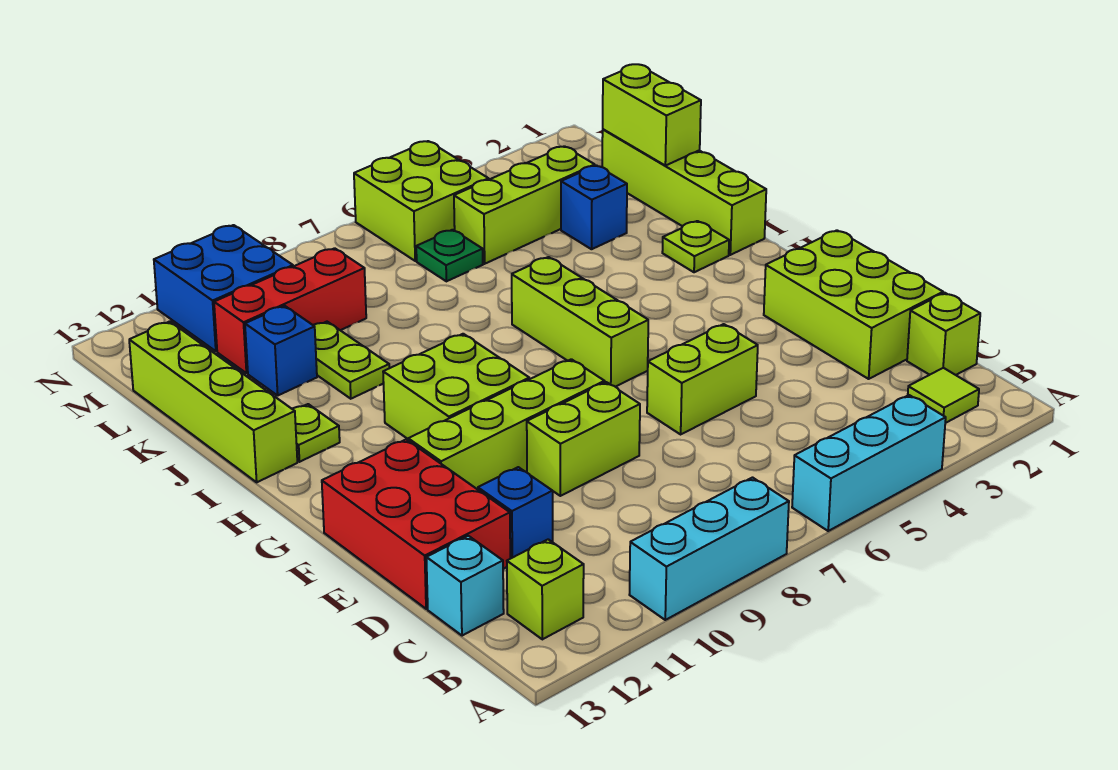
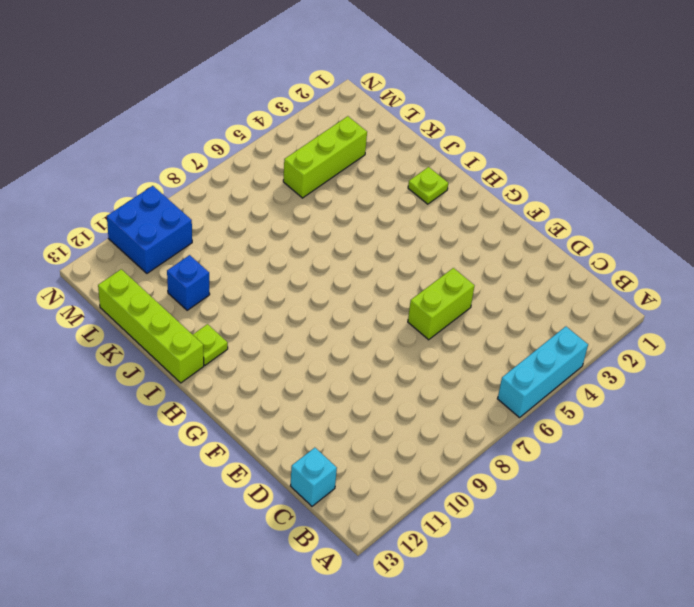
none -> cyan 1x3 brick [629,478,789,620]
none -> lime 1x1 tile [908,368,979,423]
none -> lime 1x1 brick [507,539,584,639]

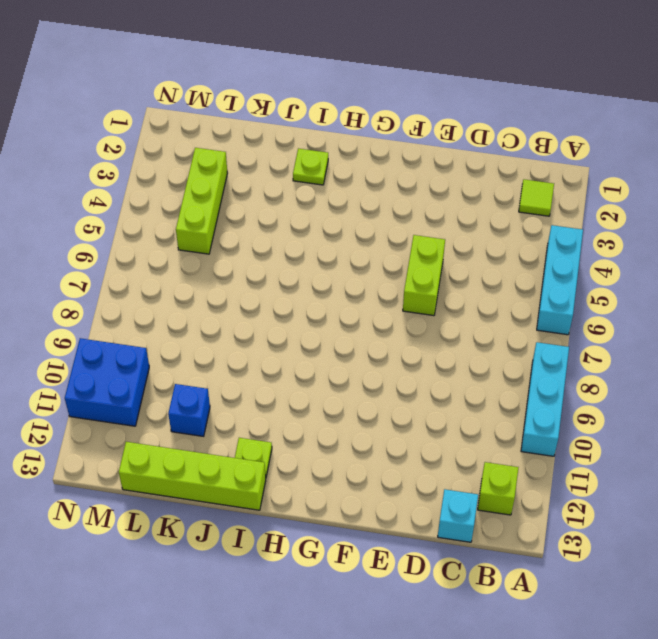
none -> lime 1x1 brick [907,293,980,375]
none -> lime 2x3 brick [764,230,943,379]
none -> blue 1x1 brick [478,467,553,559]

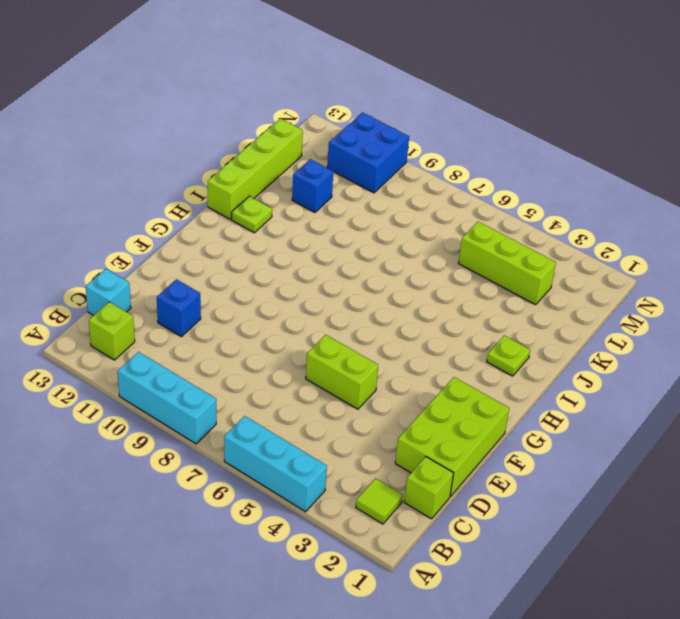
none -> red 2x3 brick [322,440,510,609]
none -> lime 1x2 brick [527,382,640,496]
none -> lime 1x4 brick [408,359,605,489]

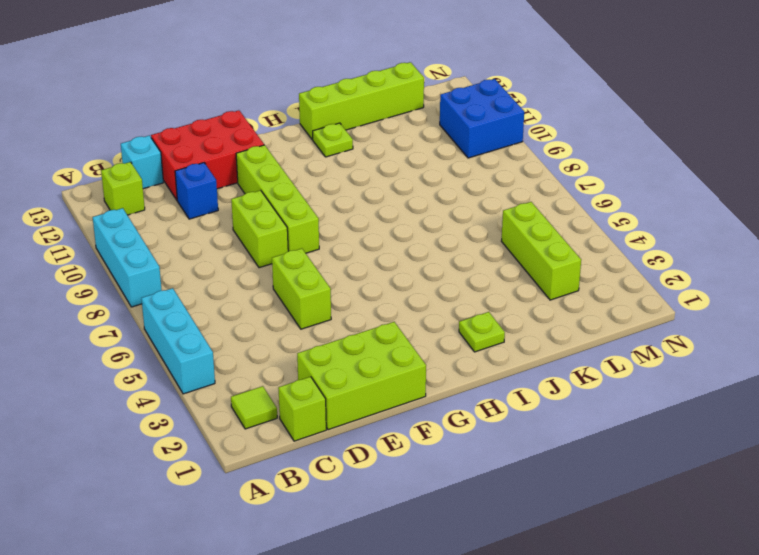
none -> lime 1x3 brick [512,257,648,387]
none -> lime 2x2 brick [383,334,529,439]
none -> lime 1x4 brick [602,129,766,255]

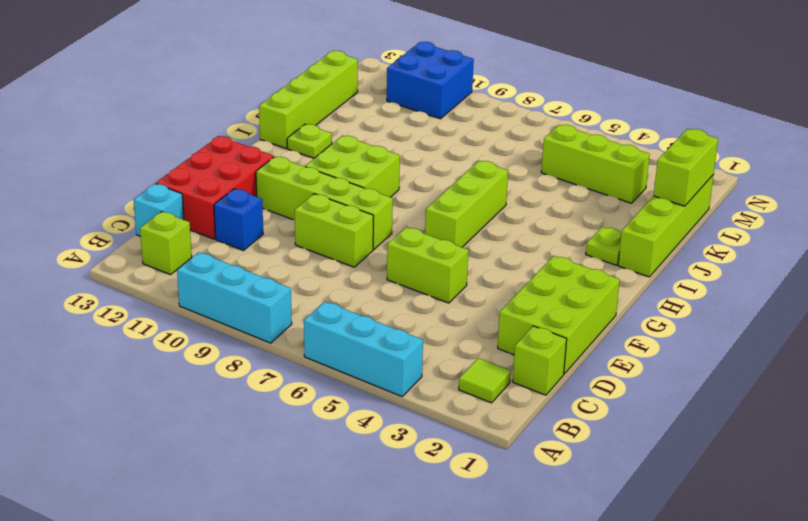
none -> lime 1x2 plate [313,322,389,399]
none -> blue 1x1 brick [561,165,627,249]
none -> blue 1x1 brick [245,306,317,395]

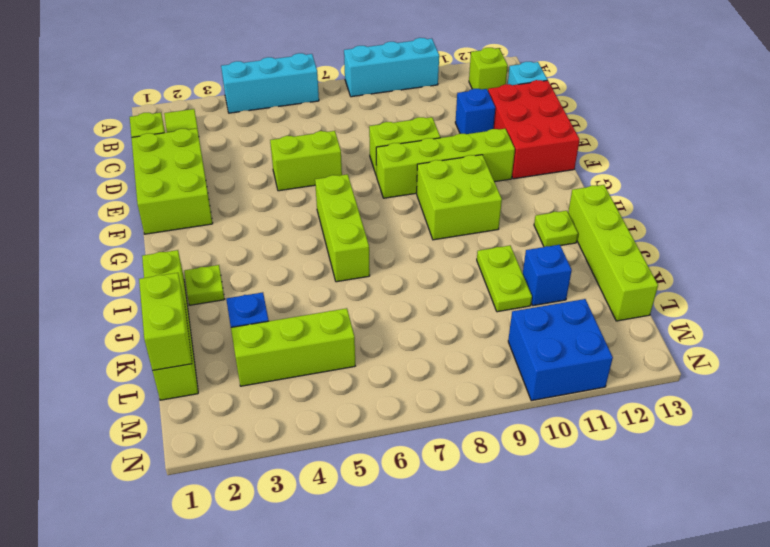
none -> green 1x1 plate [416,230,483,281]
none -> red 1x3 brick [214,248,366,373]
none -> lime 2x2 brick [354,141,489,261]

